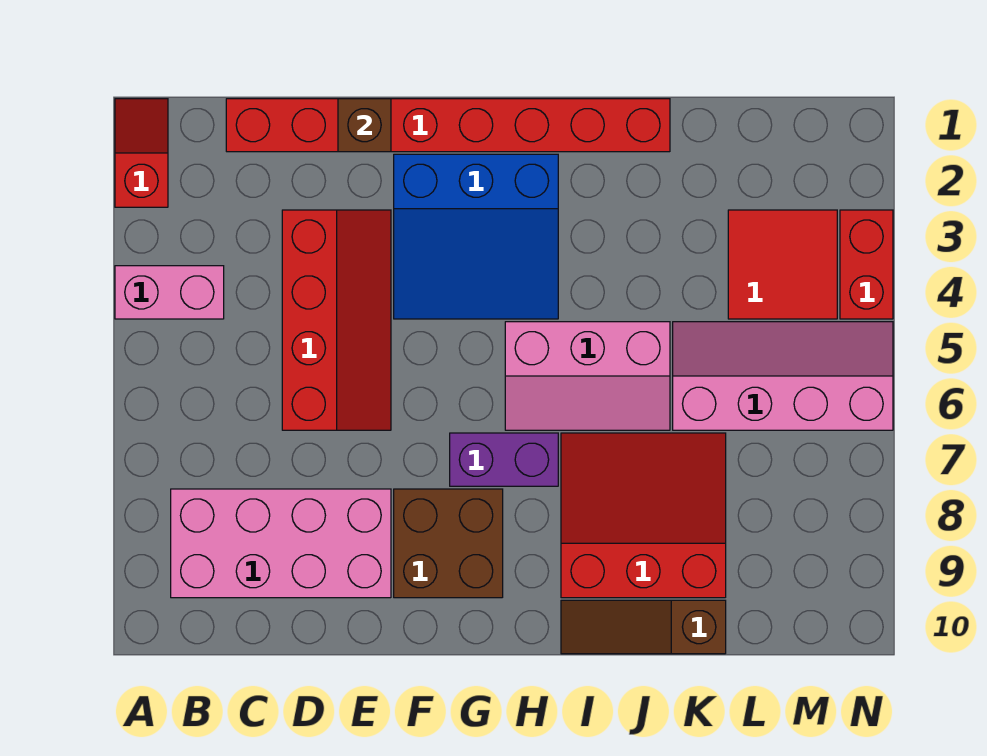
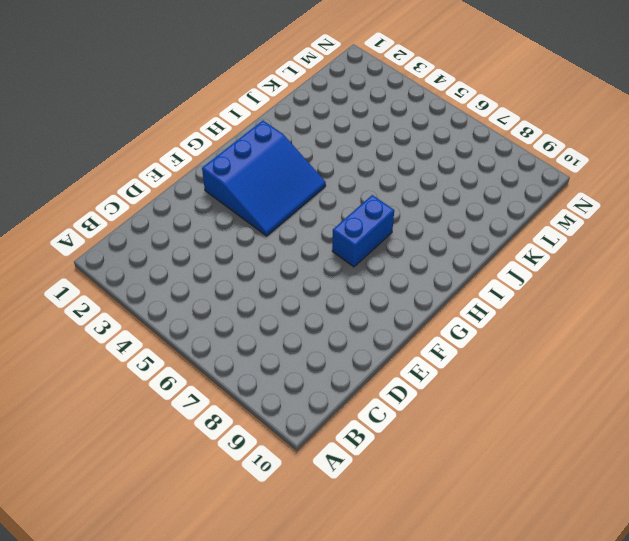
blue 1x2 brick [332,195,394,267] -> purple 1x2 brick [450,433,558,486]
none -> red 1x2 slope [115,99,168,207]
none -> pink 1x2 brick [115,266,224,319]
none -> pink 2x4 brick [171,489,391,598]

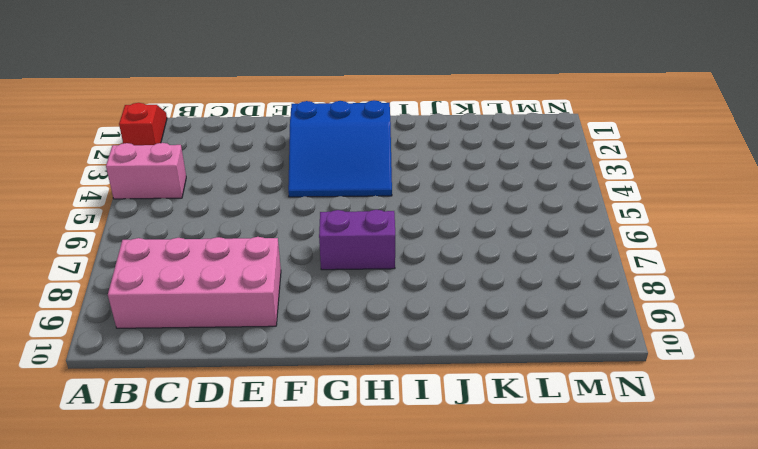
none -> red 1x8 brick [226,99,670,152]
none -> red 2x4 slope [282,210,391,430]
none -> brown 2x2 brick [394,489,503,598]

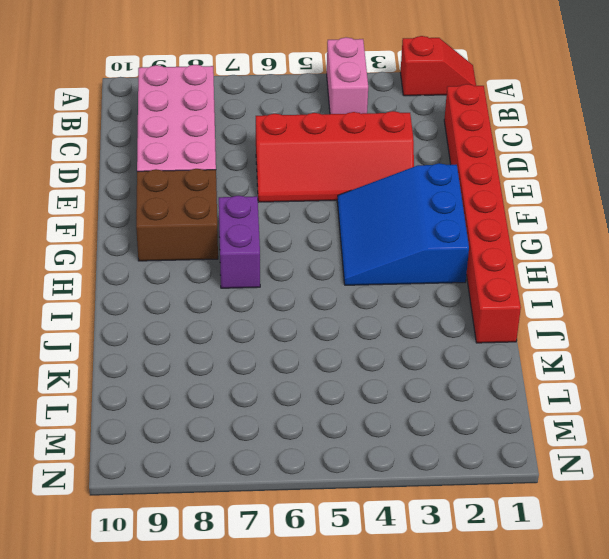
none -> pink 2x3 slope [505,322,670,430]
none -> red 3x3 slope [561,433,726,598]
none -> brown 1x3 slope [561,600,726,654]

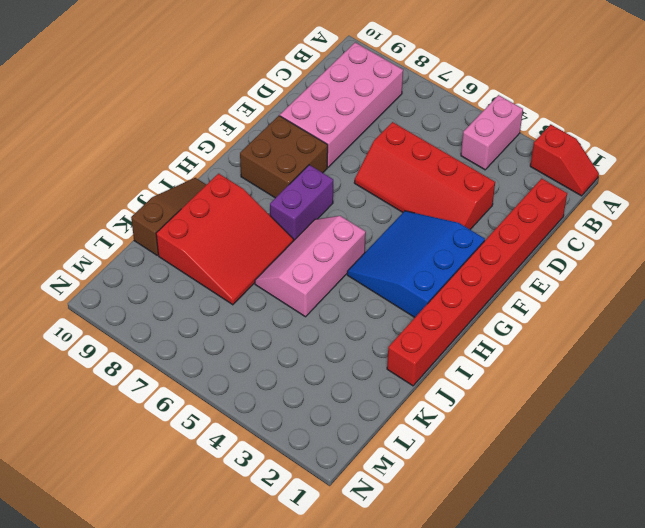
none -> pink 2x4 slope [673,322,893,430]
none -> red 2x2 tile [728,210,837,319]
none -> red 1x2 brick [840,210,893,319]

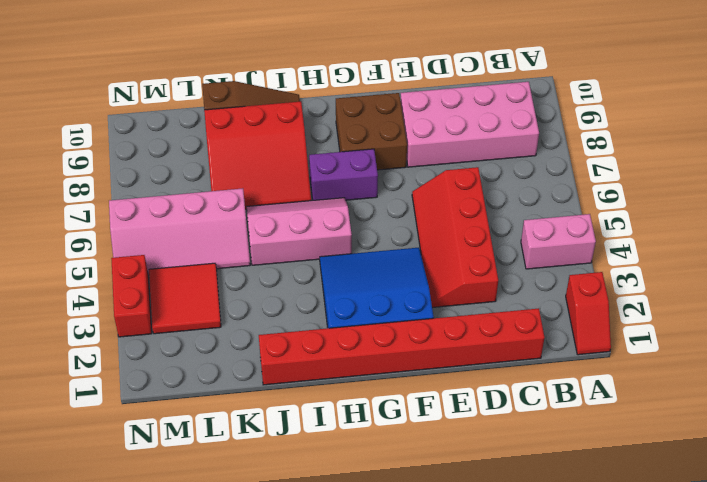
none -> brown 1x1 brick [338,99,391,152]

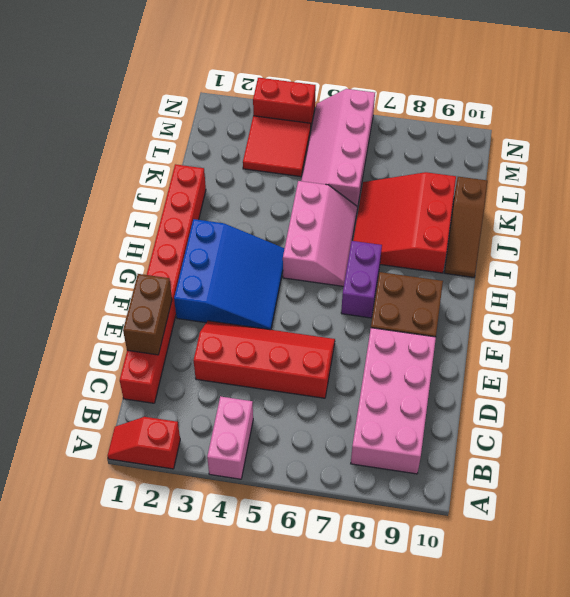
brown 1x2 brick [123,274,172,355] -> brown 1x1 brick [338,99,391,152]

